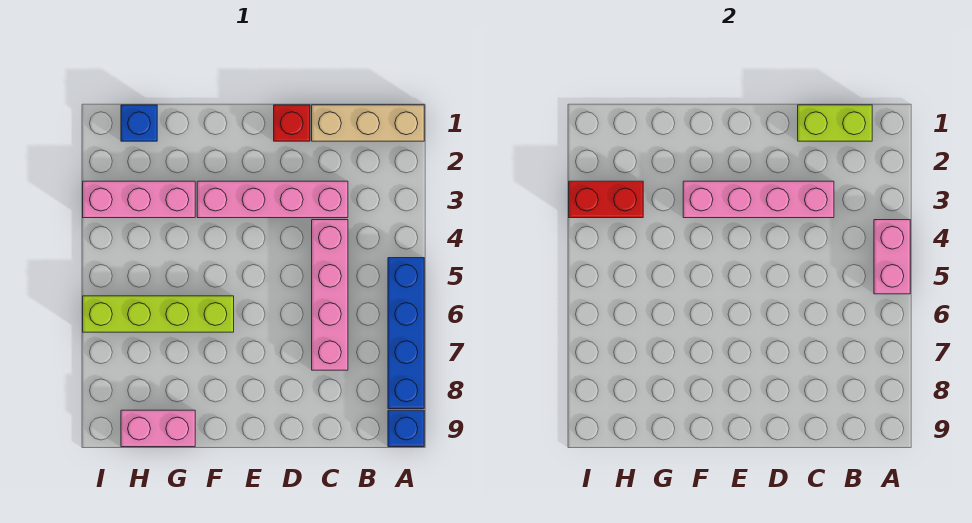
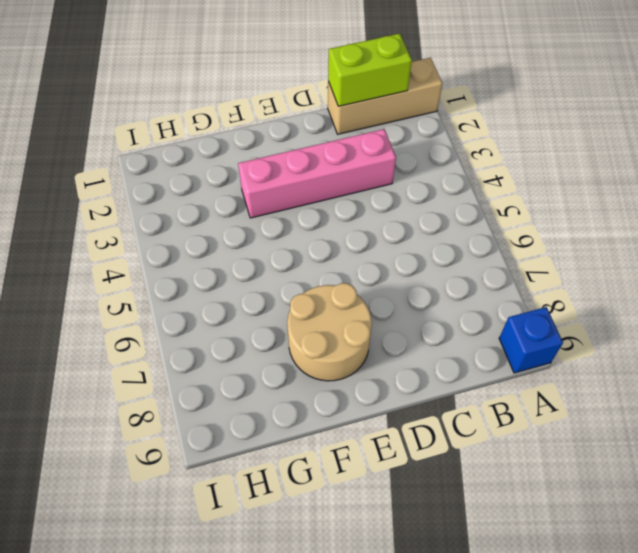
tan 2x2 round brick [287,283,372,381] -> none
none -> blue 1x4 brick [388,258,424,409]
none -> pink 1x4 brick [312,220,348,370]
none -> red 1x1 brick [274,105,310,141]

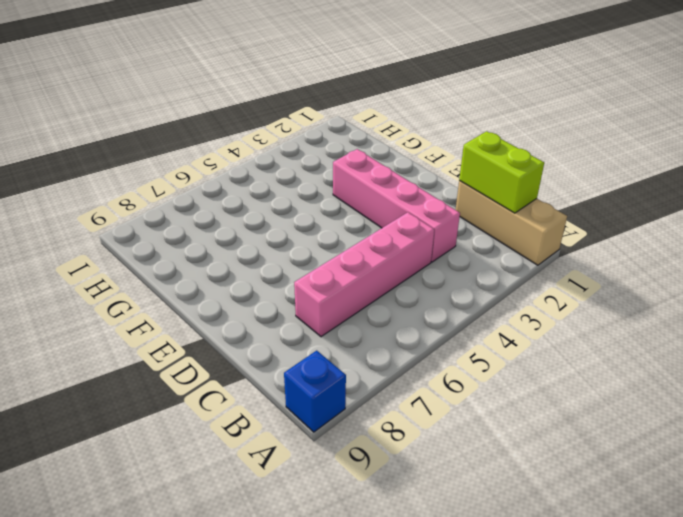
none -> blue 1x4 brick [388,258,424,409]
none -> red 1x1 brick [274,105,310,141]
none -> lime 1x4 brick [83,296,234,332]

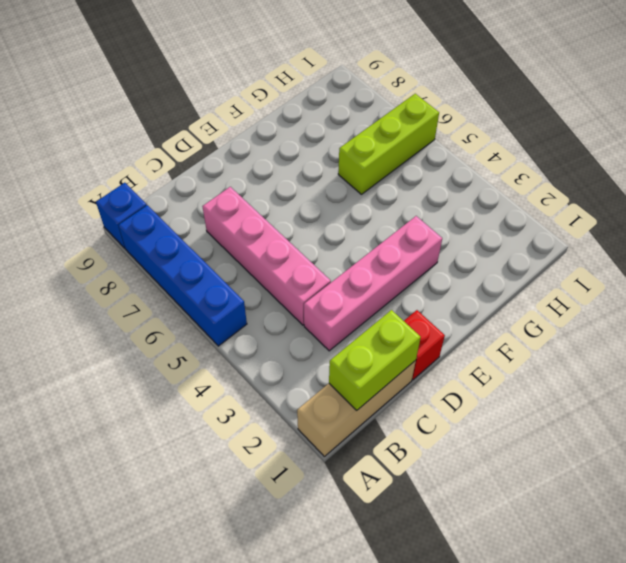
lime 1x3 brick [338,94,439,194] -> lime 1x4 brick [83,296,234,332]
none -> pink 1x3 brick [83,181,195,218]
none -> pink 1x2 brick [121,410,195,447]
none -> blue 1x1 brick [121,105,157,141]

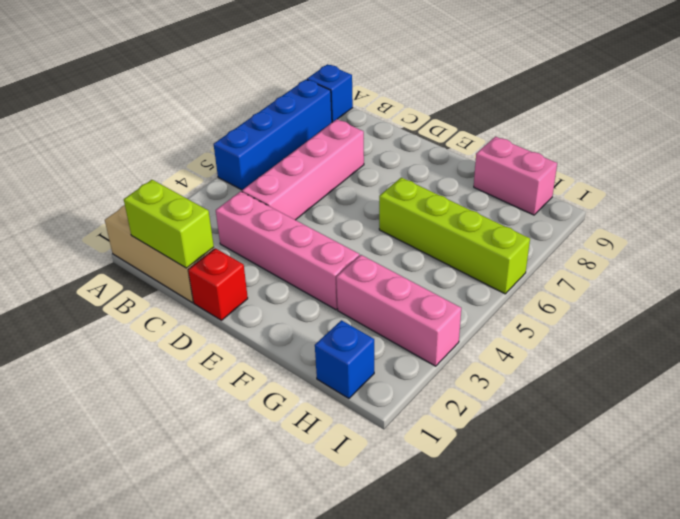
none -> pink 1x2 brick [874,220,910,294]
none -> pink 1x4 brick [683,181,834,218]
none -> red 1x2 brick [569,181,643,218]

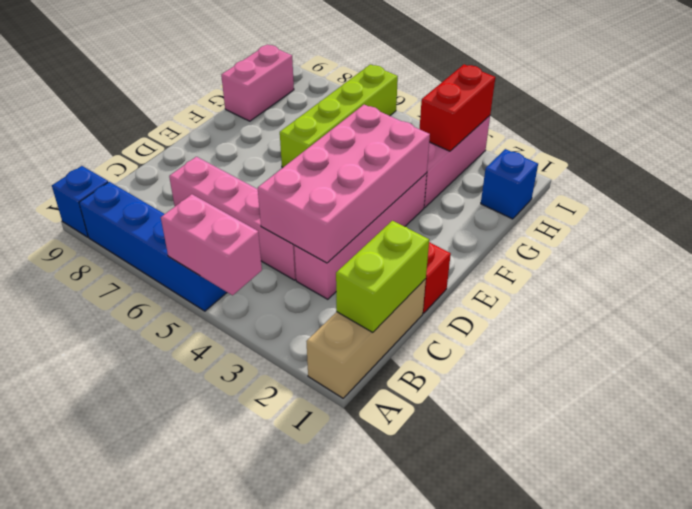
pink 2x4 brick [258,105,430,263] -> pink 1x4 brick [683,181,834,218]

